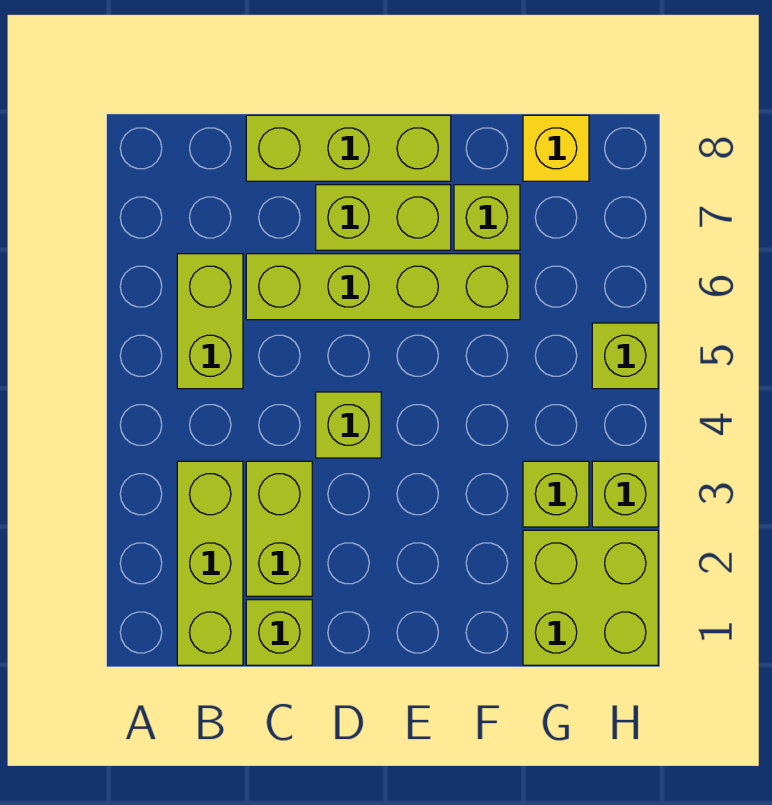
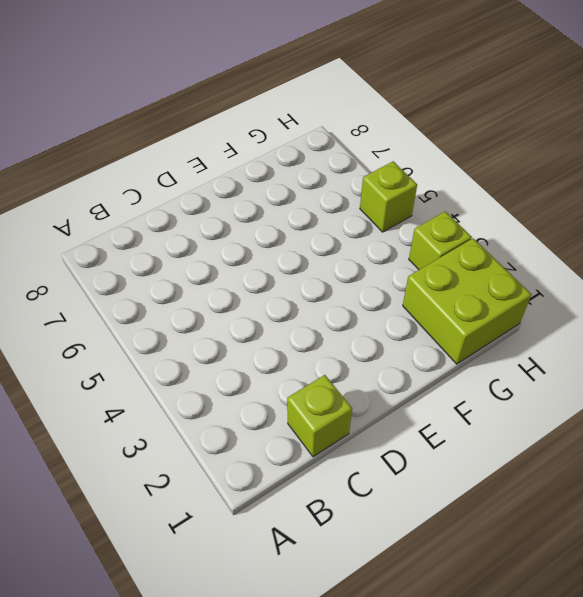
none -> lime 1x3 brick [177,461,243,665]
none -> lime 1x2 brick [177,254,243,389]
none -> lime 1x2 brick [246,461,312,596]

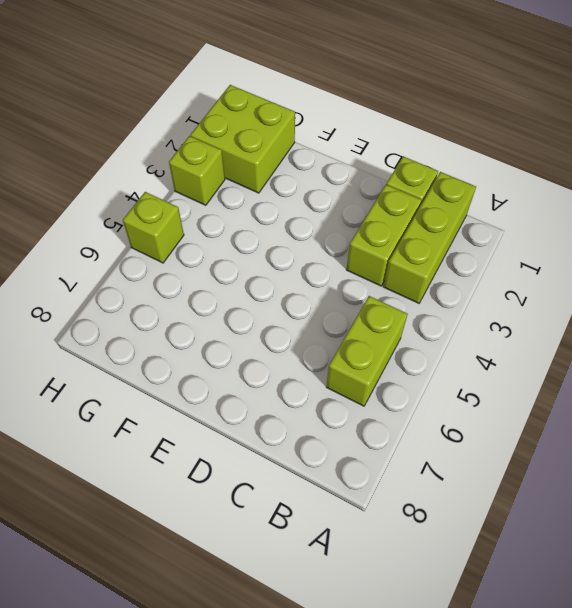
none -> lime 1x4 brick [246,254,520,320]
none -> lime 1x3 brick [246,115,451,181]
none -> lime 1x1 brick [316,392,381,458]

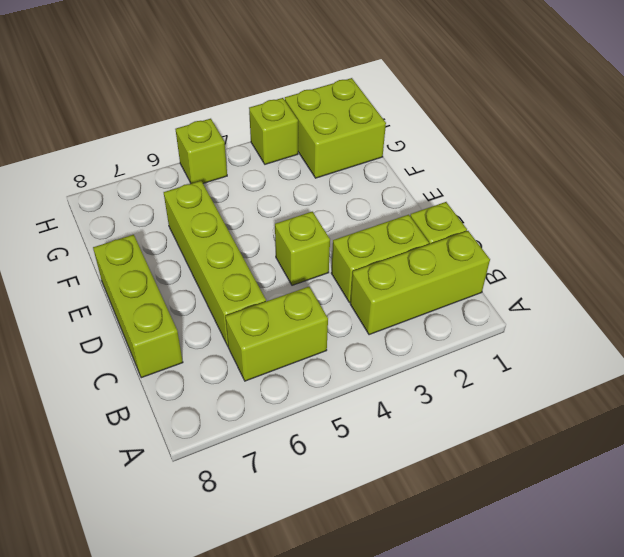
none -> lime 1x2 brick [316,185,451,250]
none -> lime 1x1 brick [454,185,520,250]
none -> lime 1x1 brick [523,461,589,527]

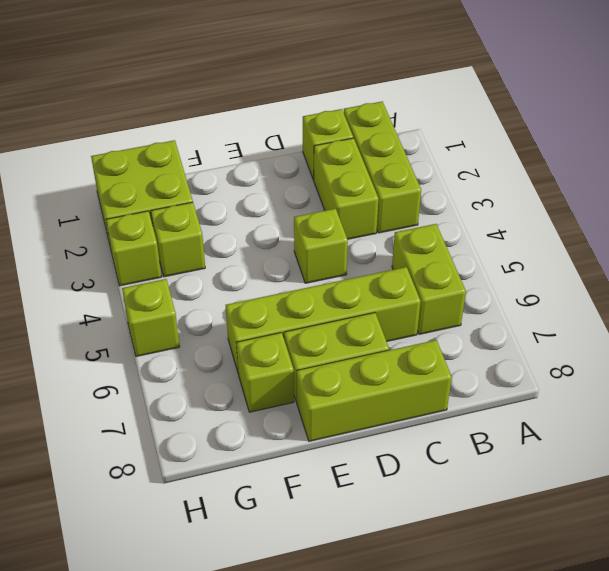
none -> yellow 1x1 brick [523,115,589,181]

